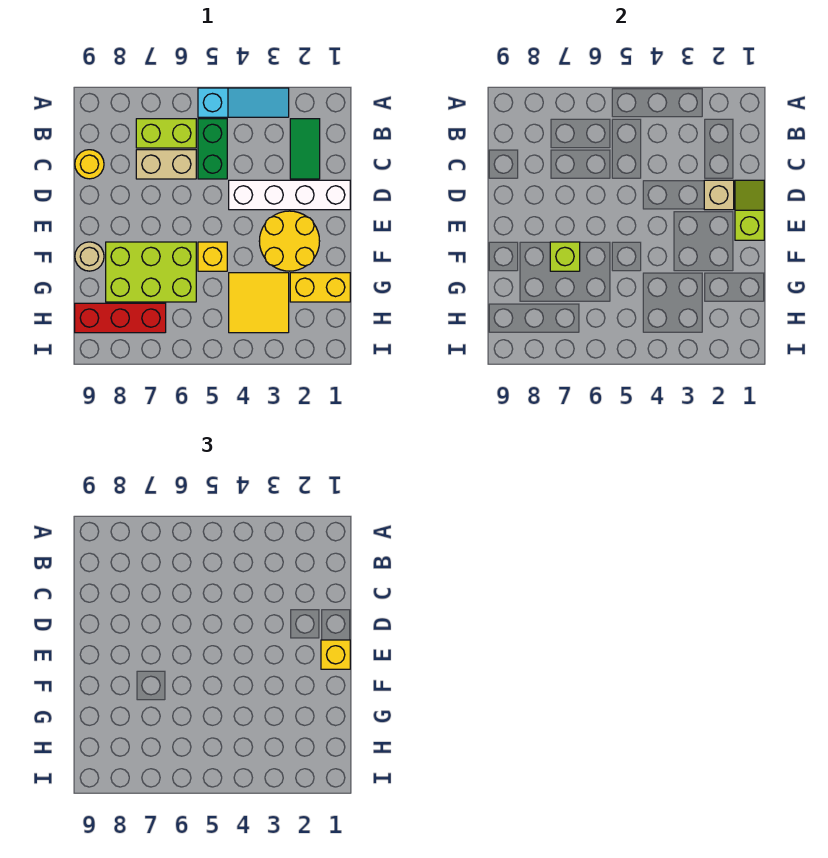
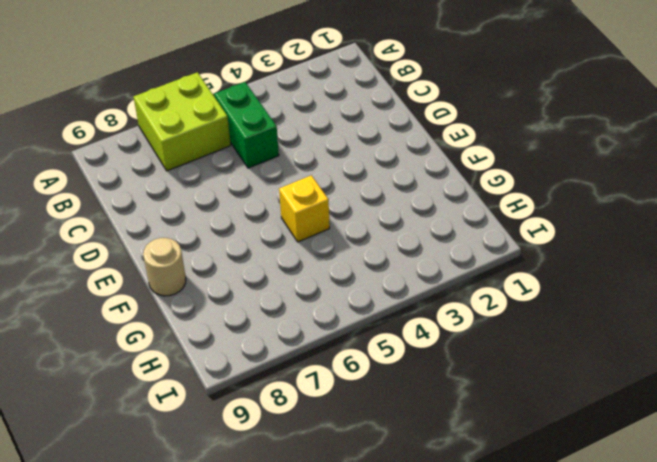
lime 2x2 brick [134,72,231,171] -> lime 1x2 brick [136,119,196,148]
none -> cyan 1x3 slope [198,88,289,117]
none -> green 1x2 tile [290,119,320,179]
none -> tan 1x2 brick [136,150,196,179]

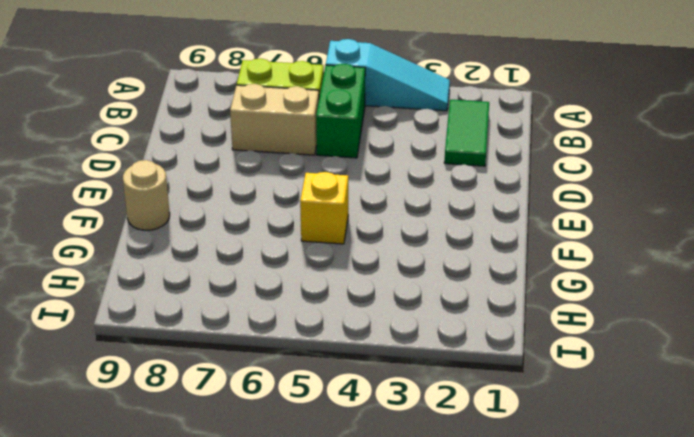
none -> yellow 1x1 round brick [75,150,104,179]
none -> white 1x4 brick [229,180,350,210]
none -> yellow 2x2 round brick [259,211,320,271]

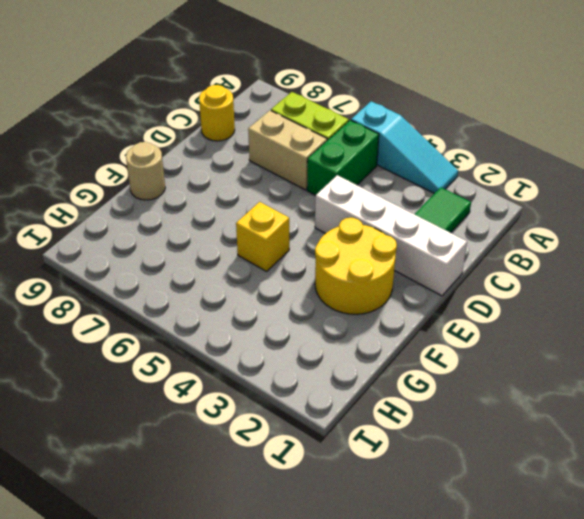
none -> lime 2x3 brick [106,242,196,302]
none -> yellow 1x2 brick [290,273,350,302]
none -> yellow 2x2 tile [229,273,289,333]

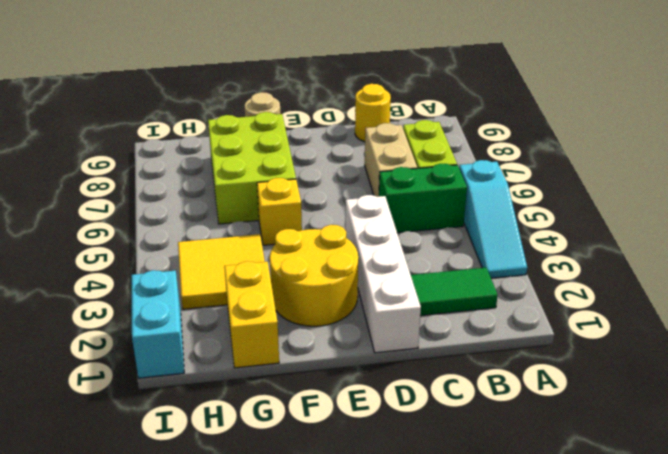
cyan 1x2 brick [131,270,184,378] -> none
none -> red 1x3 brick [75,303,166,333]
none -> lime 1x2 slope [735,180,764,240]
none -> tan 1x1 brick [704,180,734,210]

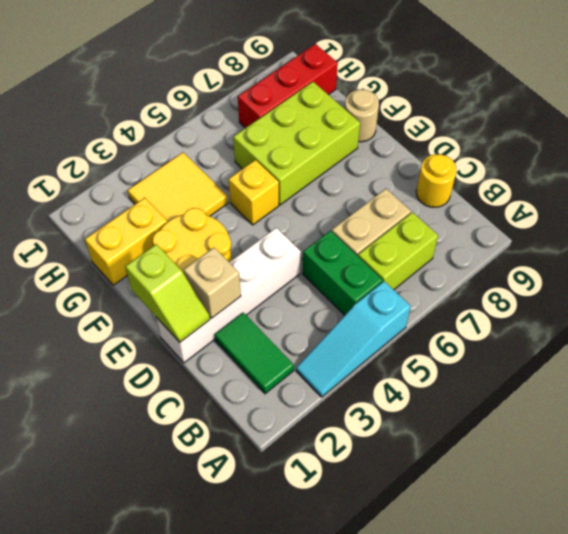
none -> lime 1x1 brick [550,242,580,271]
none -> yellow 1x1 brick [321,640,350,669]

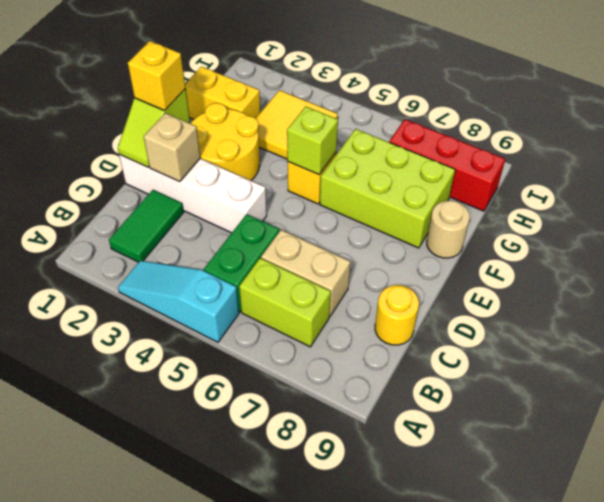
lime 1x1 brick [287,106,338,175] -> lime 1x1 brick moved to [550,242,580,271]

